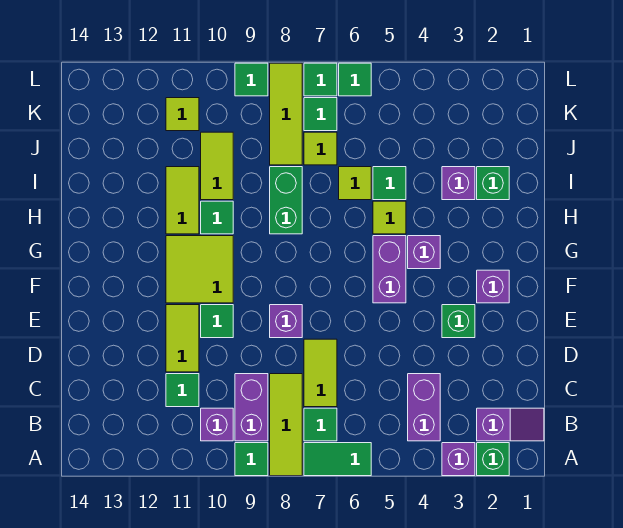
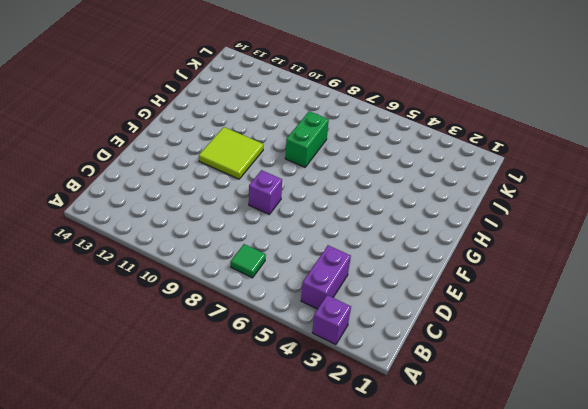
none -> green 1x1 brick [477,443,509,476]
none -> green 1x2 tile [304,443,371,476]
none -> lime 1x3 tile [270,374,302,476]
none -> green 1x1 tile [235,443,268,476]

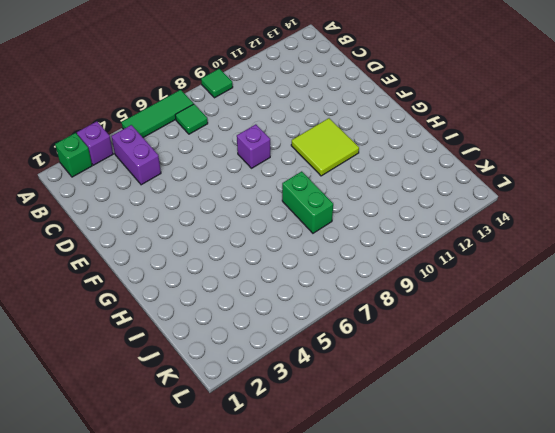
green 1x3 tile [122,90,194,138] -> green 1x2 tile [304,443,371,476]
none -> lime 1x3 tile [270,374,302,476]
none -> purple 1x2 slope [477,408,544,441]
none -> purple 1x2 brick [235,374,268,441]
none -> purple 1x1 brick [201,408,233,441]

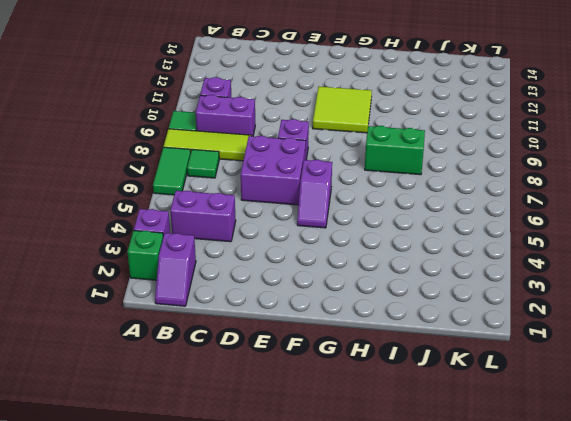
purple 2x2 brick [241,136,306,205] -> lime 1x2 tile [304,339,337,407]
purple 1x2 slope [297,160,332,228] -> purple 1x2 brick [373,236,406,303]
none -> green 1x1 tile [166,374,199,407]
none -> lime 1x2 tile [166,305,199,372]
none -> green 1x1 brick [442,305,475,338]
none -> green 1x1 tile [201,305,233,338]

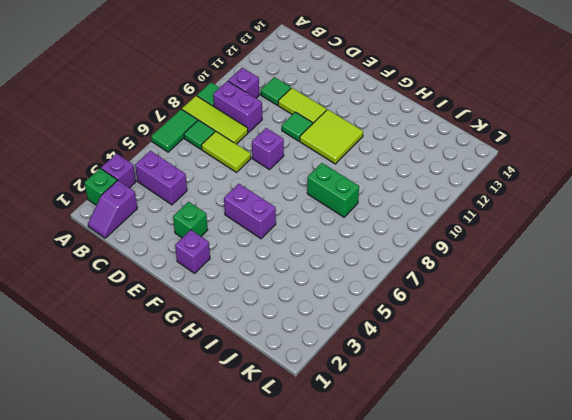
none -> purple 1x1 brick [408,236,440,269]
none -> lime 1x1 tile [373,201,406,234]
none -> green 1x1 tile [201,201,233,234]
none -> lime 1x2 tile [166,167,199,234]

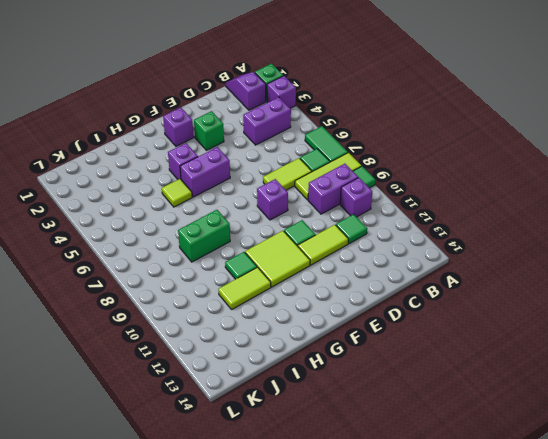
none -> green 1x1 brick [477,167,509,200]
none -> purple 1x1 brick [442,167,475,200]
none -> green 1x1 tile [373,167,406,200]
none -> lime 1x1 tile [339,167,371,200]

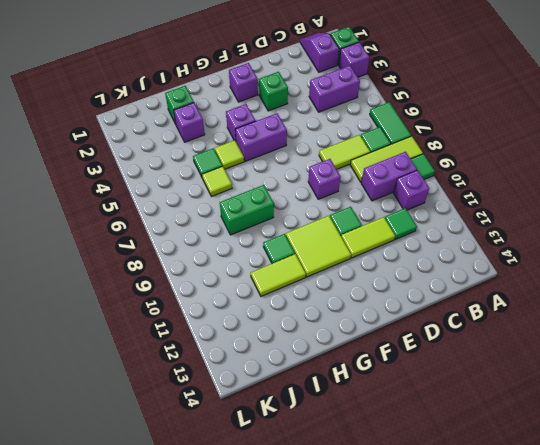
none -> lime 1x2 tile [201,132,233,200]
none -> lime 1x1 tile [304,132,337,165]
none -> lime 1x3 tile [270,63,302,165]
none -> green 1x1 tile [304,98,337,131]

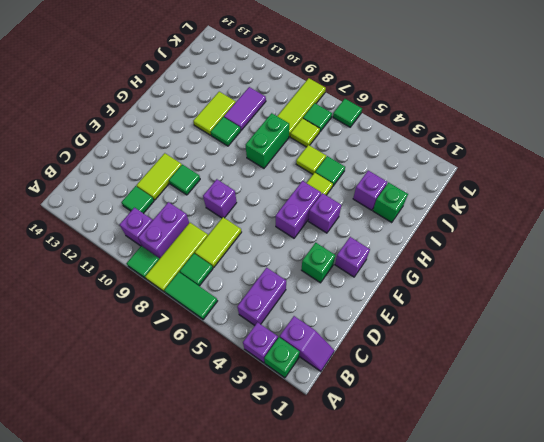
purple 1x2 tile [224,87,266,130] -> lime 1x2 tile [201,132,233,200]
none -> lime 2x2 tile [166,236,233,303]
none -> lime 1x1 tile [166,98,199,131]
none -> green 1x1 tile [304,63,337,96]
none -> green 1x1 tile [235,63,268,96]

